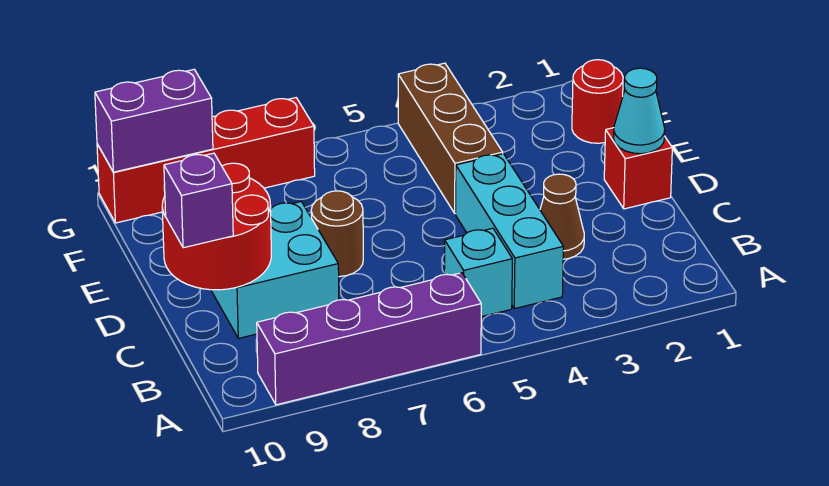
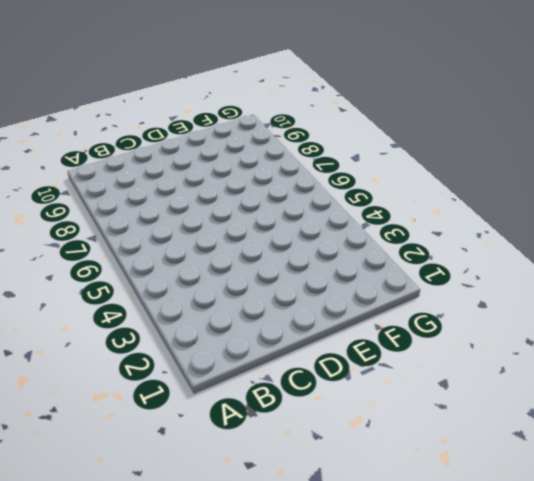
none -> purple 1x4 brick [257,273,481,405]
none -> cyan 1x3 brick [456,154,563,309]
none -> cyan 1x1 brick [444,228,512,317]

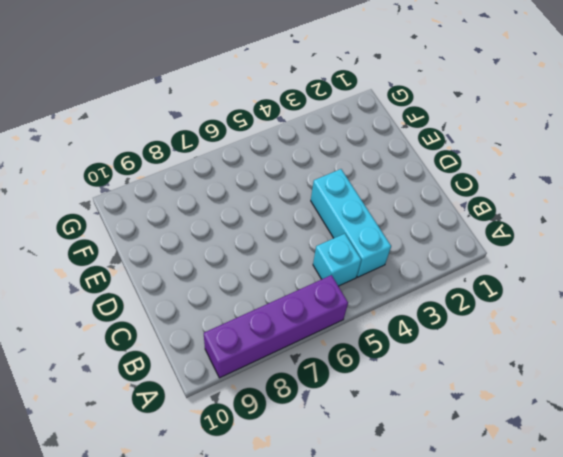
none -> brown 1x1 cone [540,174,584,259]
none -> cyan 2x2 brick [211,202,339,338]
none -> red 1x1 brick [604,128,672,209]

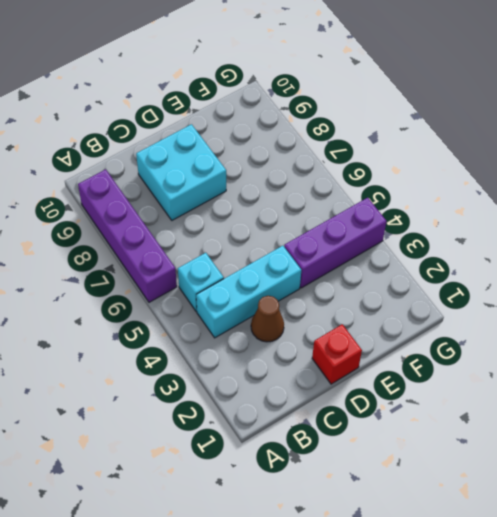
purple 1x3 brick [284,198,387,288] -> brown 1x3 brick [398,63,503,214]
none -> brown 1x1 round brick [311,191,363,277]
none -> red 1x1 round brick [572,60,623,143]
none -> red 1x4 brick [97,98,315,223]

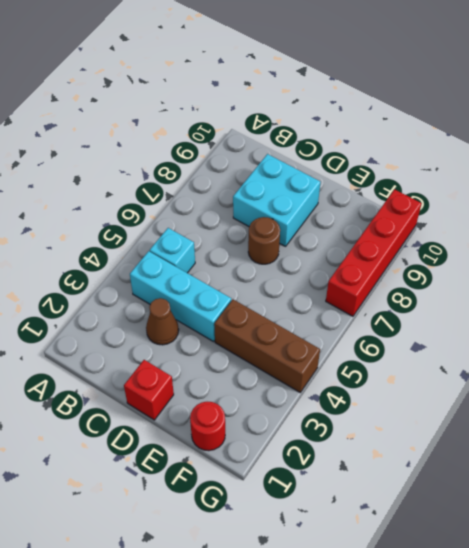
none -> purple 1x4 brick [257,273,481,405]
none -> red 2x2 round brick [162,163,271,290]
none -> cyan 1x1 cone [613,68,665,154]

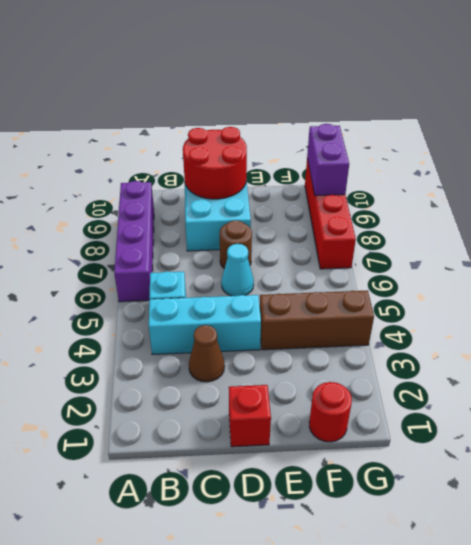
cyan 1x1 cone [221,244,254,296] -> cyan 1x1 cone moved to [613,68,665,154]
none -> purple 1x1 brick [164,153,233,248]

